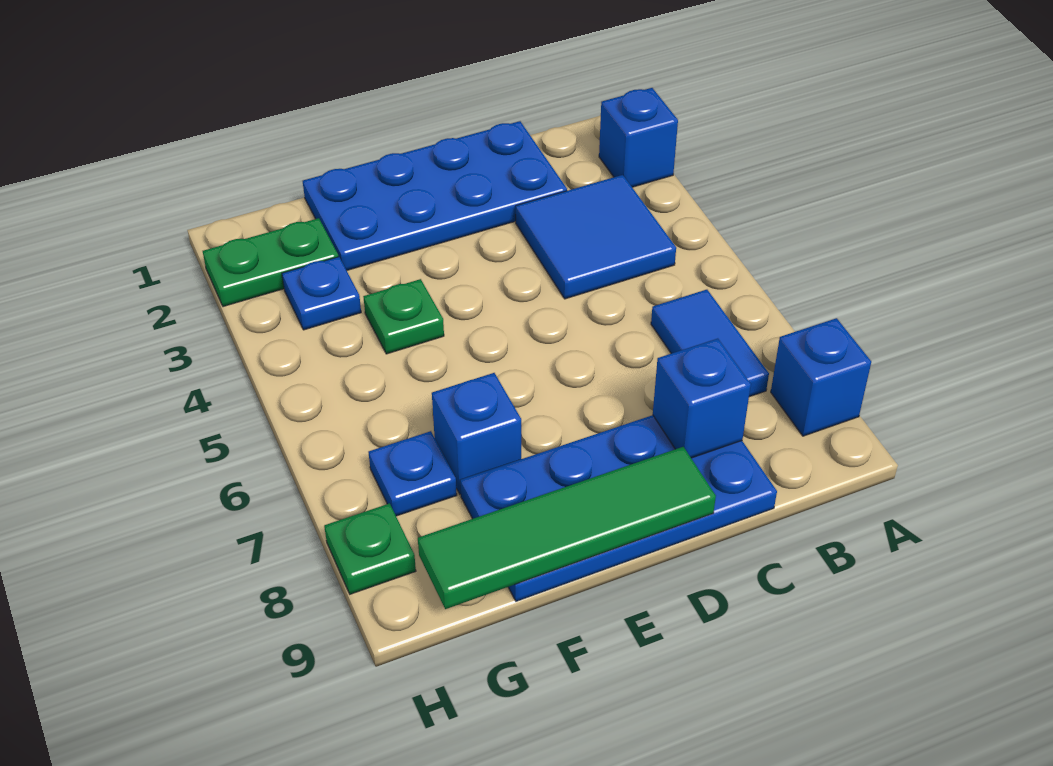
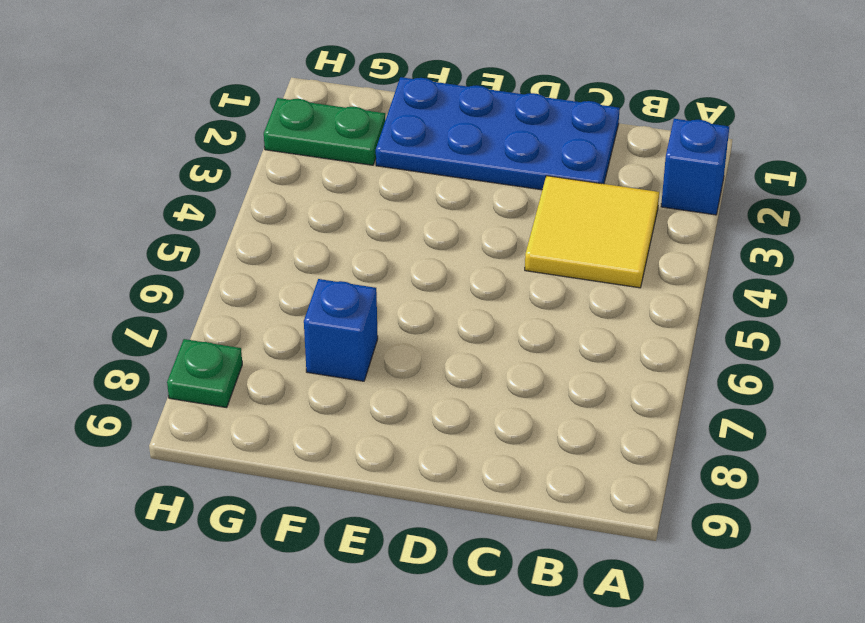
yellow 2x2 tile [525,176,659,288] -> blue 2x2 tile [516,175,676,299]
none -> blue 1x1 brick [771,318,871,436]
none -> blue 1x2 tile [651,290,769,397]
none -> blue 2x4 plate [460,415,777,601]

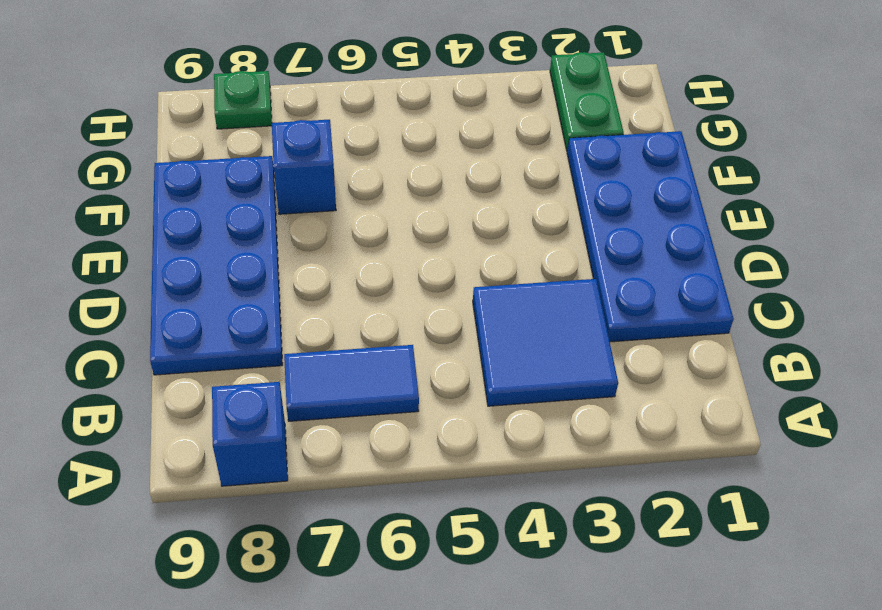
none -> blue 1x1 brick [599,88,678,187]
none -> green 1x1 plate [363,279,444,354]
none -> blue 1x1 plate [282,257,361,330]

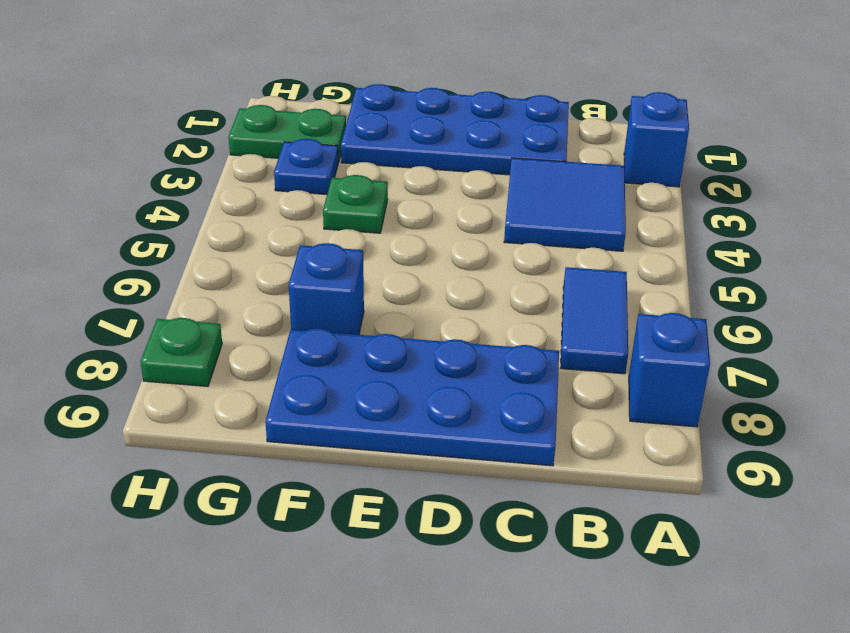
none -> blue 1x1 plate [368,431,457,516]
none -> blue 1x1 brick [653,339,751,458]
none -> green 1x4 tile [418,447,716,609]

